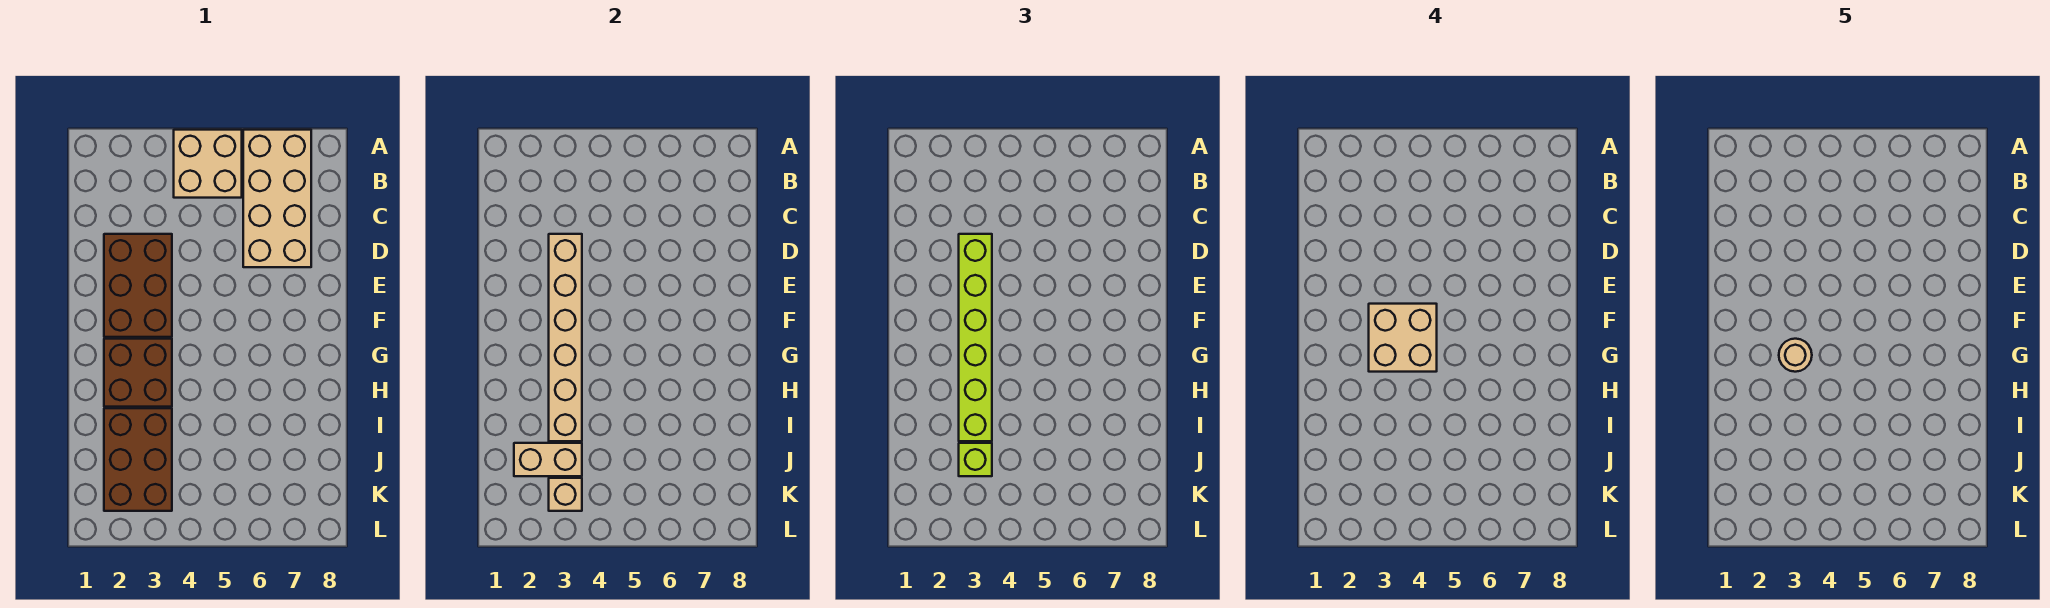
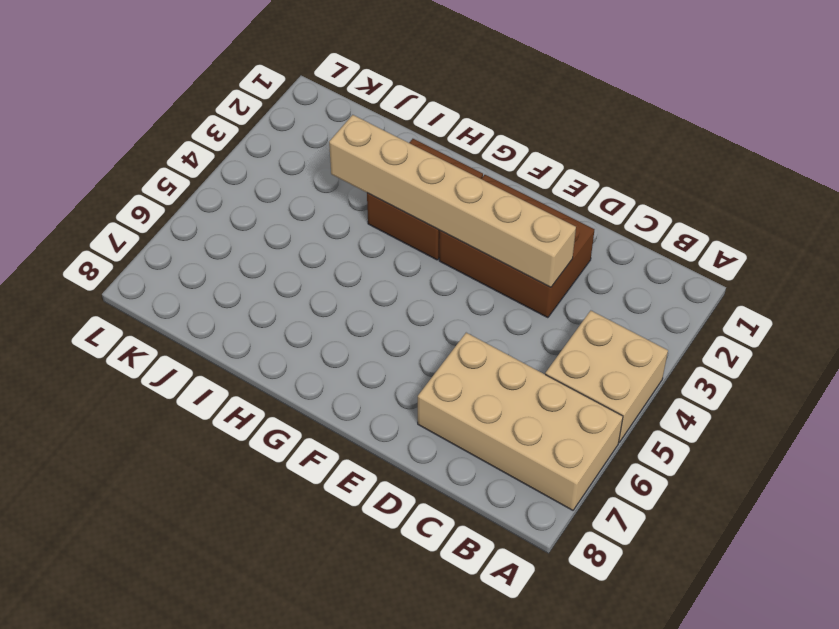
none -> brown 2x3 brick [104,408,172,511]
none -> tan 1x2 brick [514,443,582,476]
none -> tan 1x1 brick [549,478,582,511]

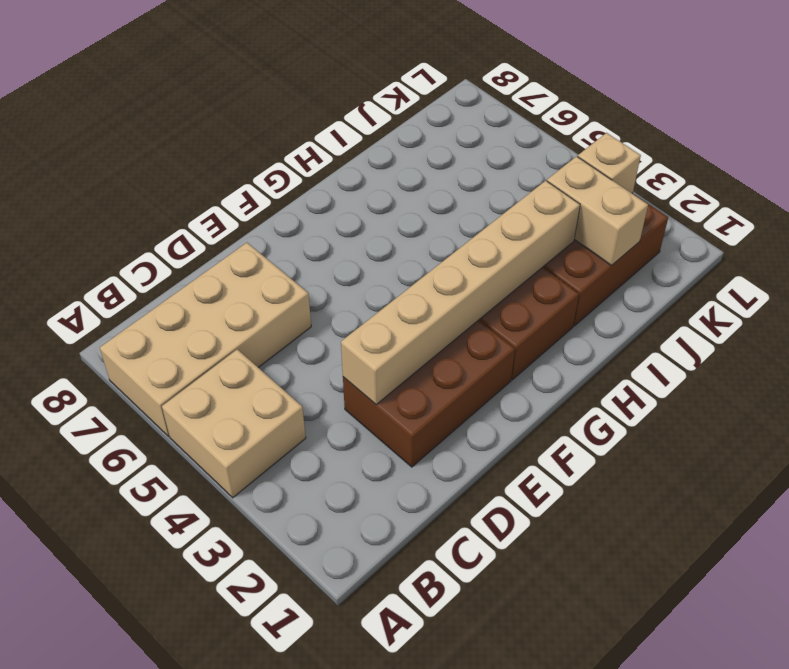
none -> lime 1x6 brick [959,234,992,441]
none -> lime 1x1 brick [959,443,992,476]
none -> tan 2x2 brick [1369,304,1437,372]

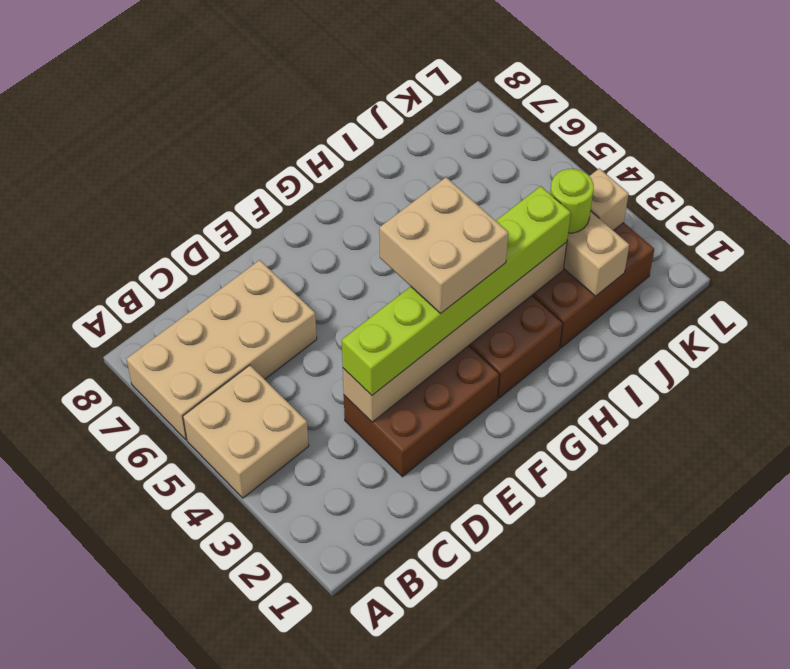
lime 1x1 round brick [550,169,594,233] -> lime 1x1 brick [959,443,992,476]
none -> tan 1x1 round brick [1779,339,1812,372]

